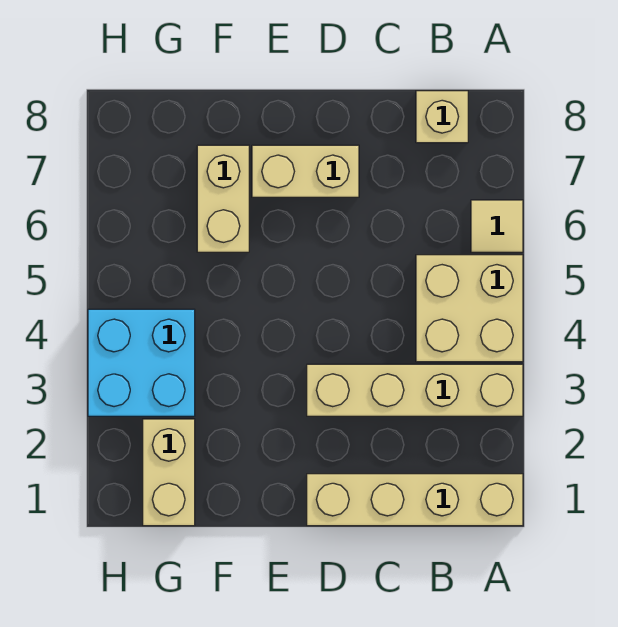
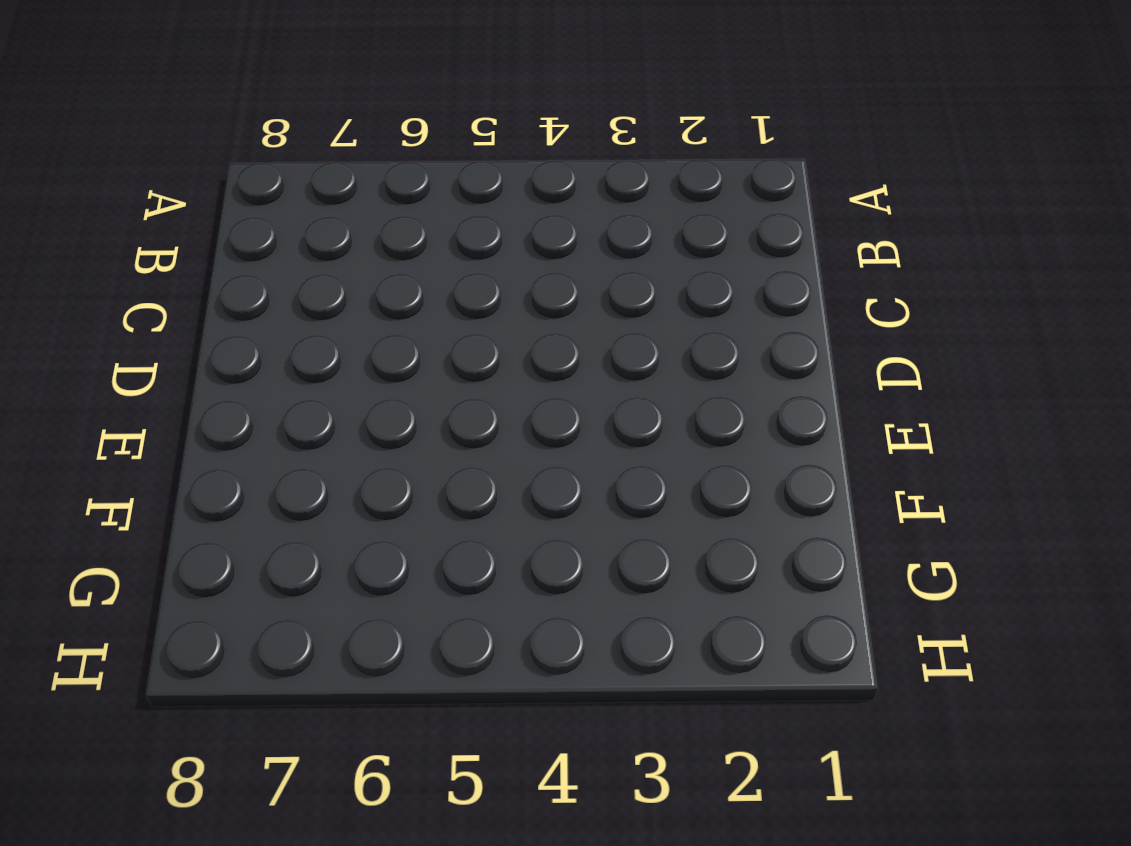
none -> tan 1x4 brick [307,474,523,526]
none -> tan 1x4 brick [307,364,523,416]

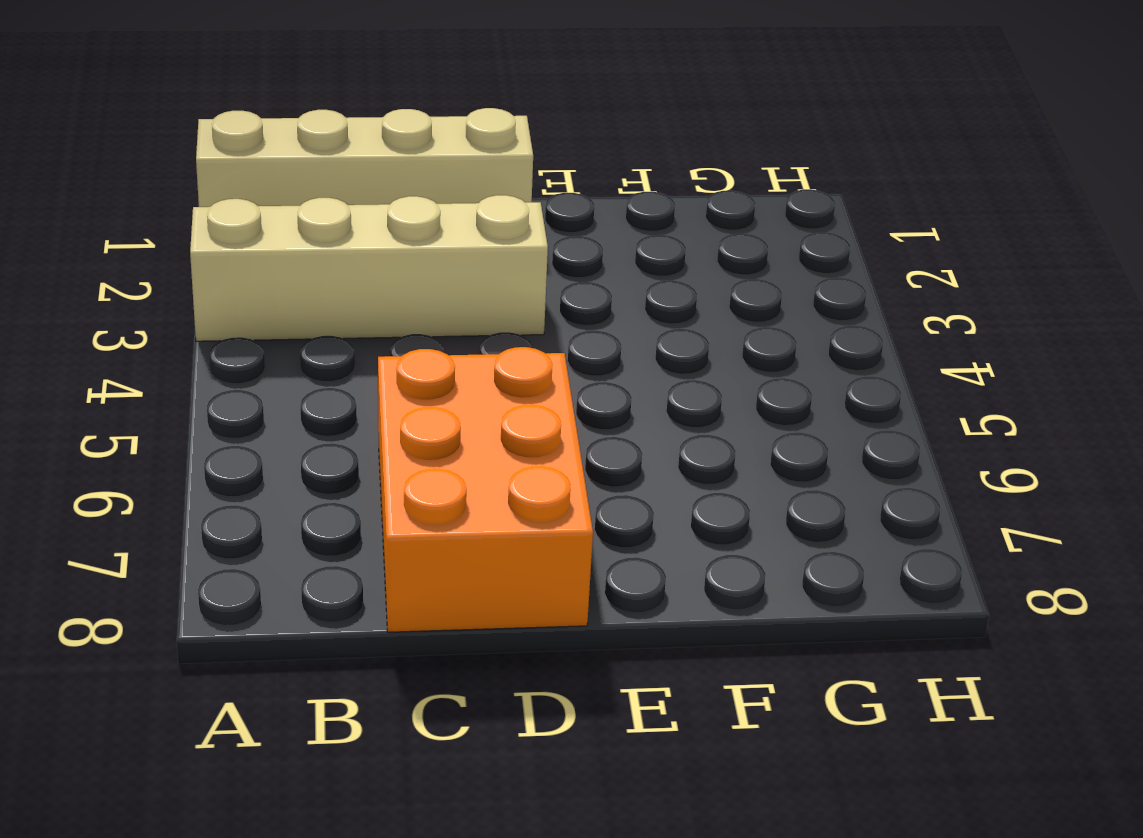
orange 2x3 brick [378,347,593,632] -> tan 1x2 brick [252,145,359,197]
none -> tan 2x2 brick [416,255,523,362]
none -> tan 1x1 tile [471,200,523,252]

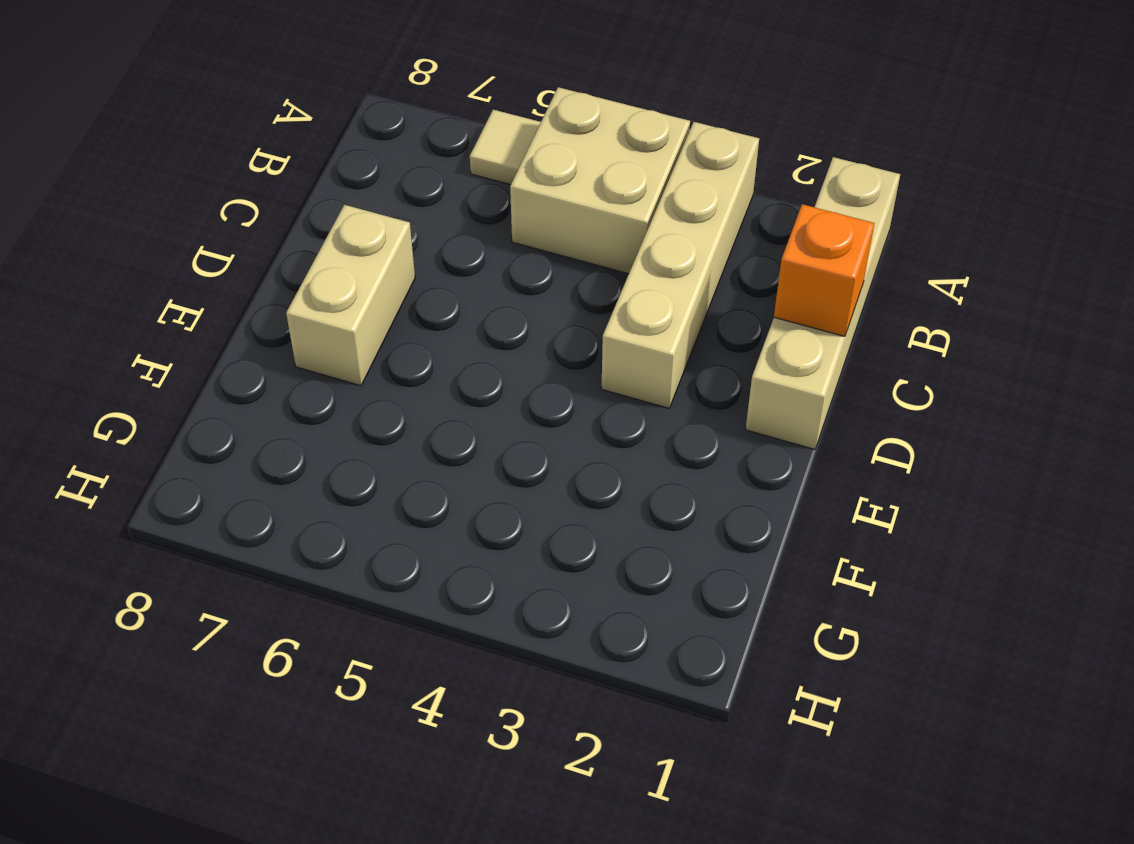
orange 1x1 brick [774,204,874,336] -> none
none -> tan 1x1 brick [416,91,468,143]
none -> tan 1x2 brick [197,145,249,252]

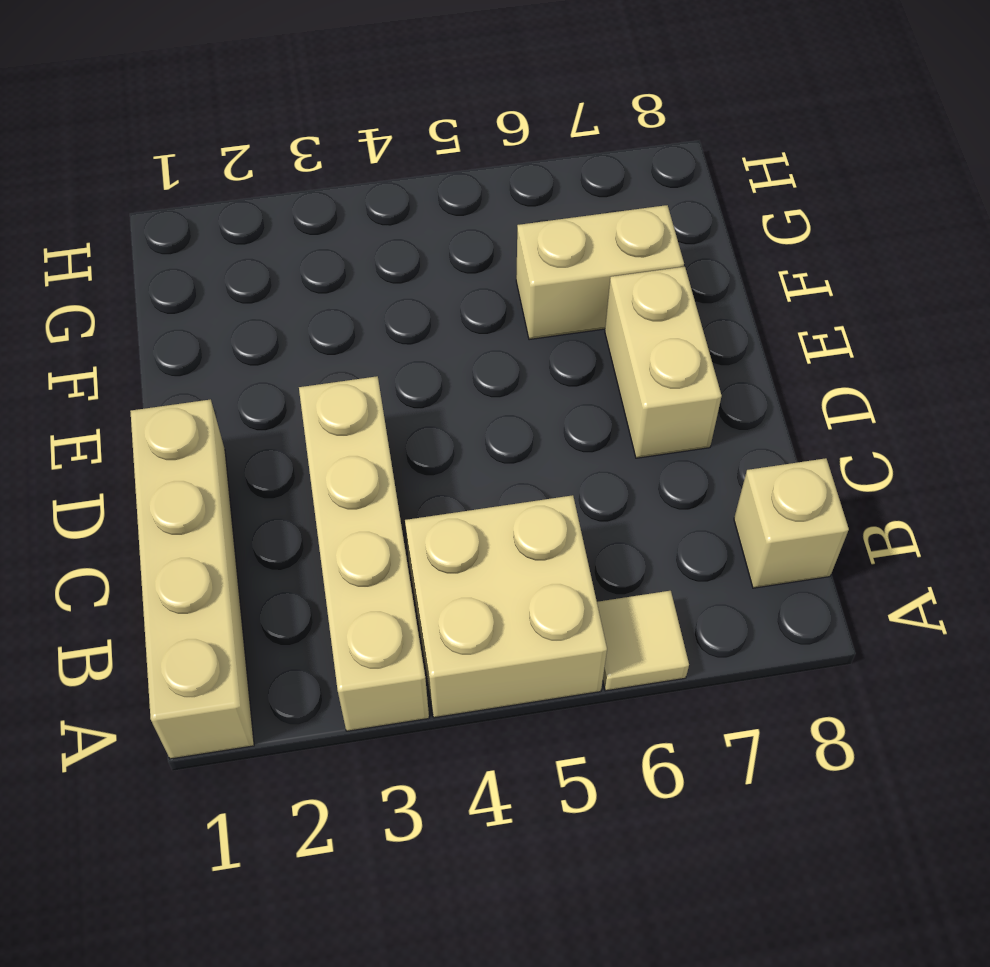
none -> tan 1x2 brick [143,419,195,526]
none -> cyan 2x2 brick [88,309,195,416]

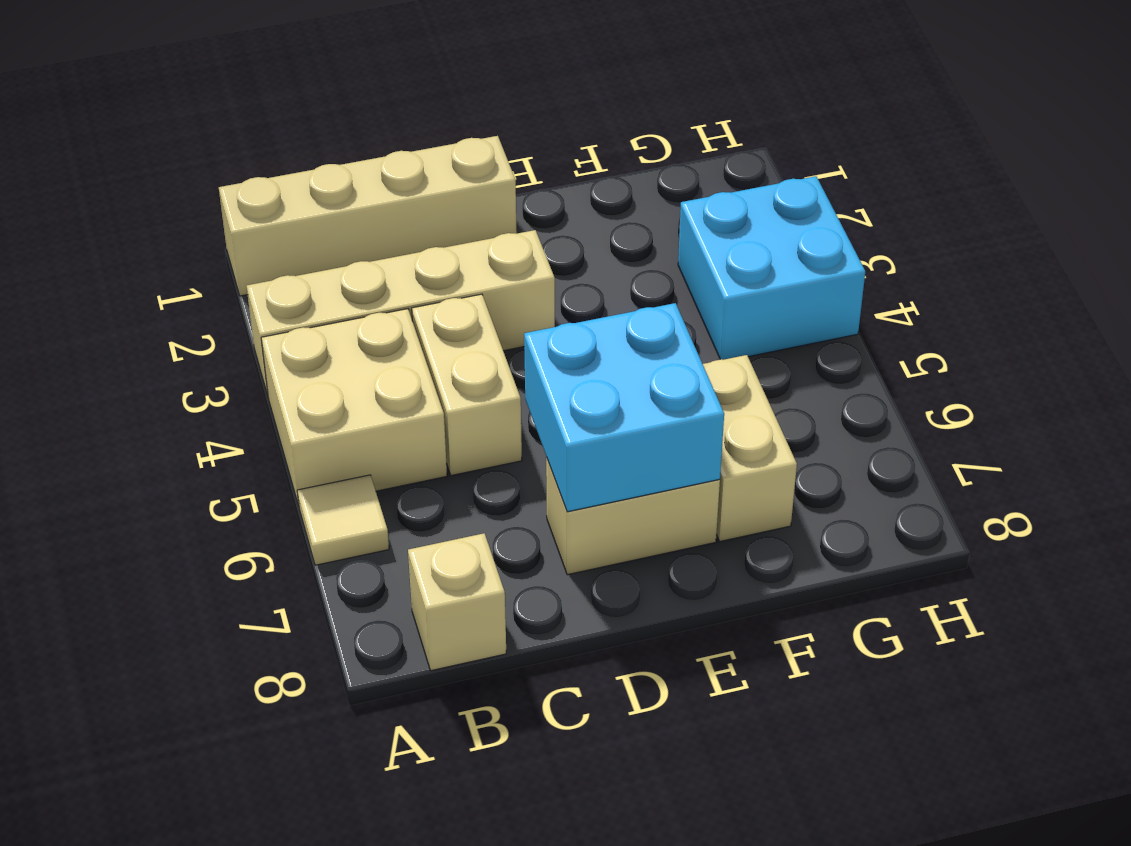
tan 1x2 brick [412,294,522,476] -> tan 1x2 brick moved to [143,419,195,526]
cyan 2x2 brick [524,303,724,512] -> none

